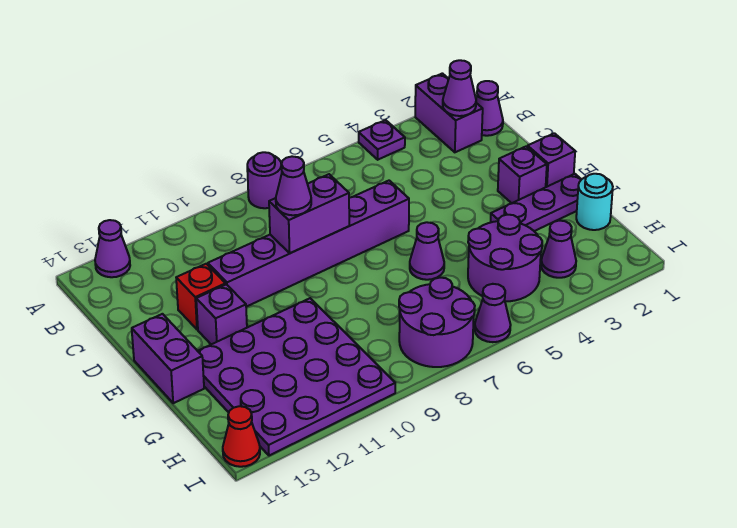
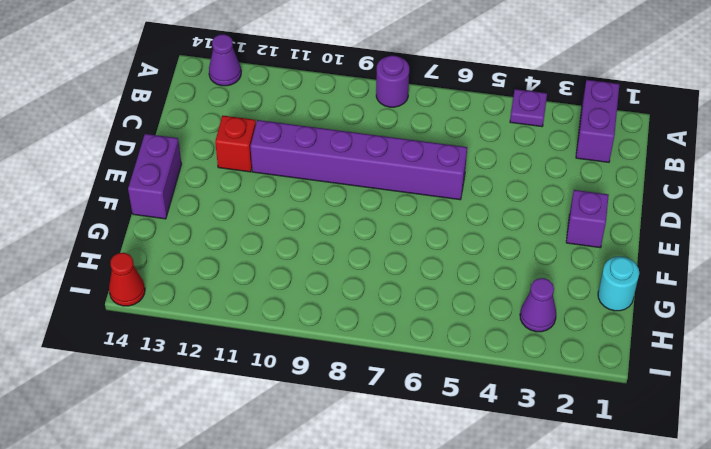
none -> purple 1x1 cone [476,81,503,136]
none -> purple 1x1 brick [528,133,575,187]
none -> purple 1x1 brick [196,284,247,344]

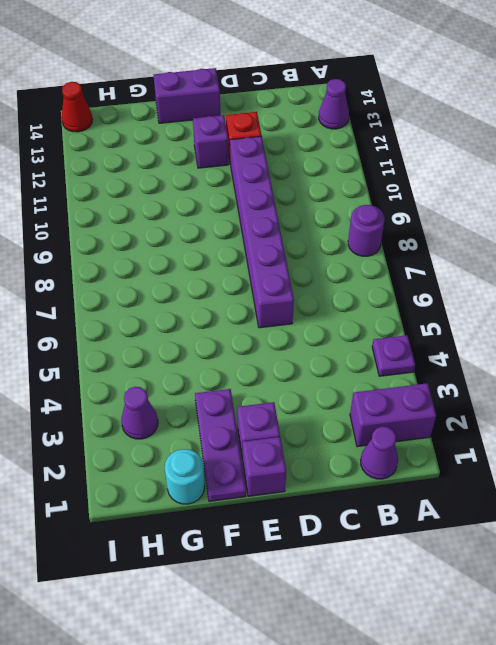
none -> purple 1x1 cone [410,222,444,280]
none -> purple 4x4 plate [198,298,395,456]
none -> purple 2x2 round brick [468,215,542,301]

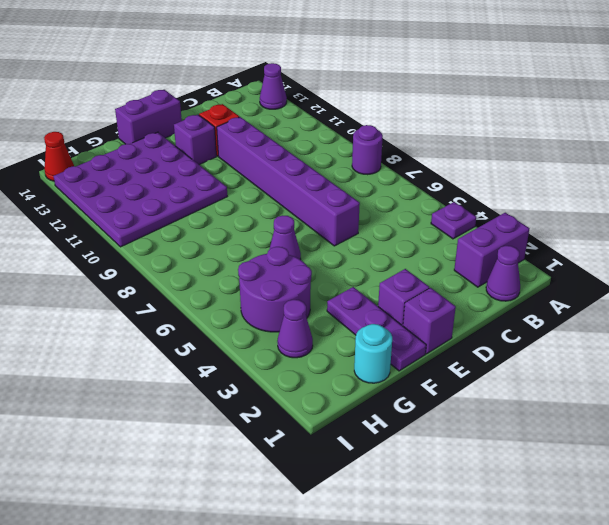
none -> purple 2x2 round brick [399,278,475,367]
none -> purple 1x1 cone [475,284,511,342]
none -> purple 1x1 cone [443,60,476,116]

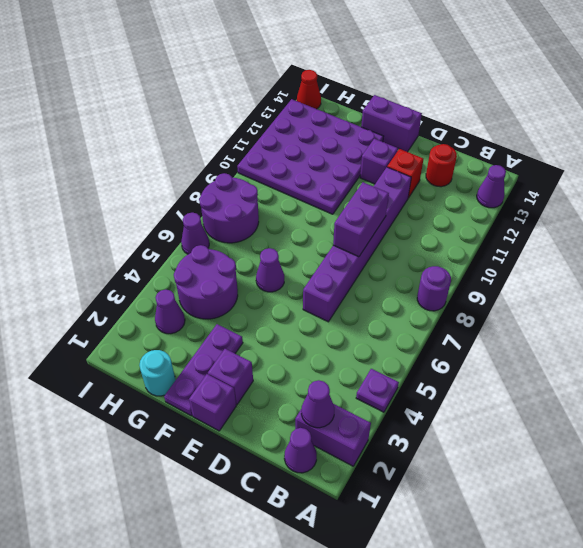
red 1x1 round brick [426,144,457,187] -> none
none -> purple 1x1 cone [276,156,311,215]

